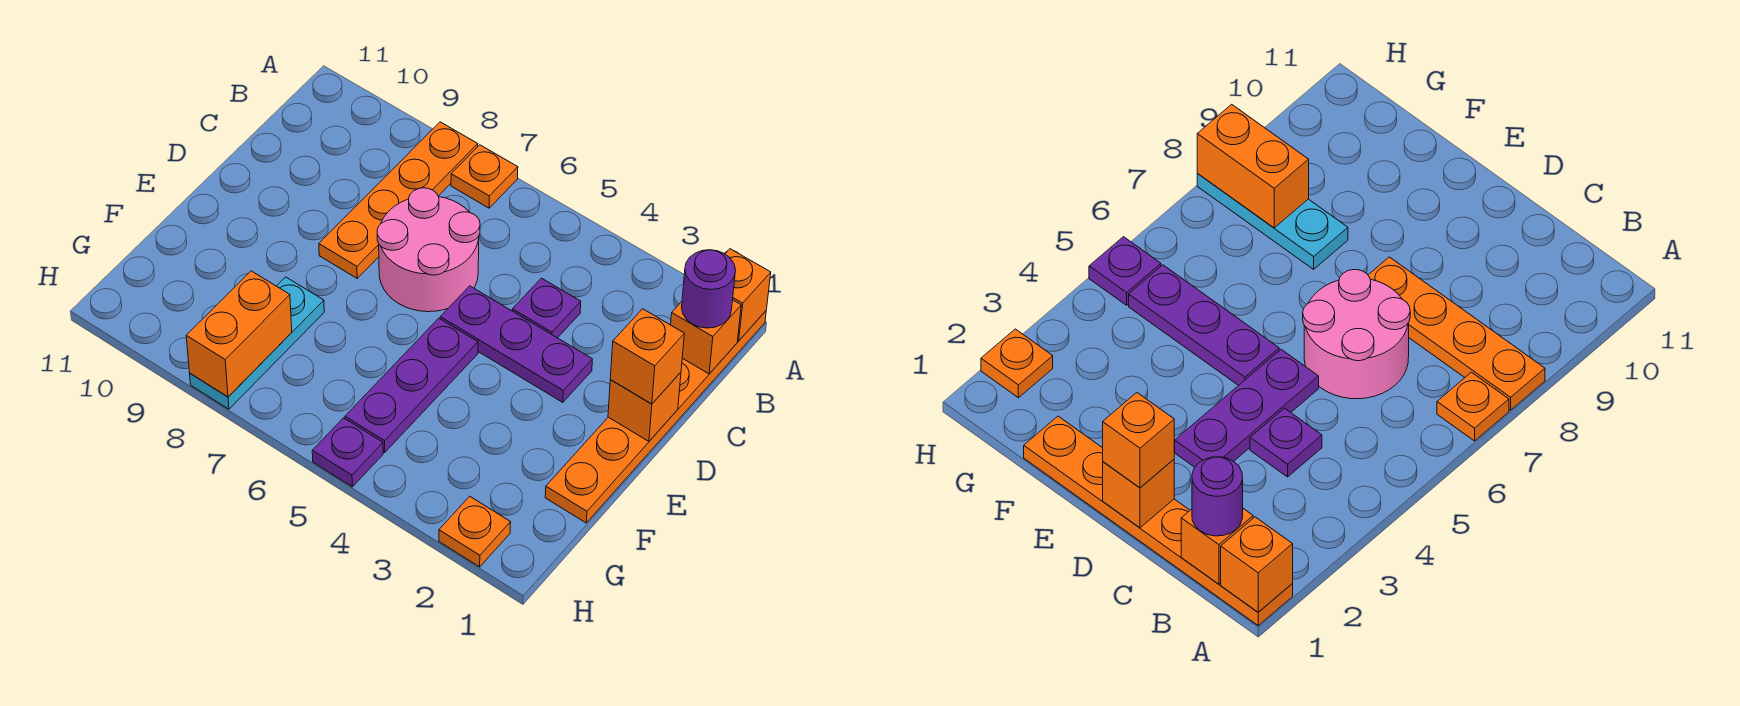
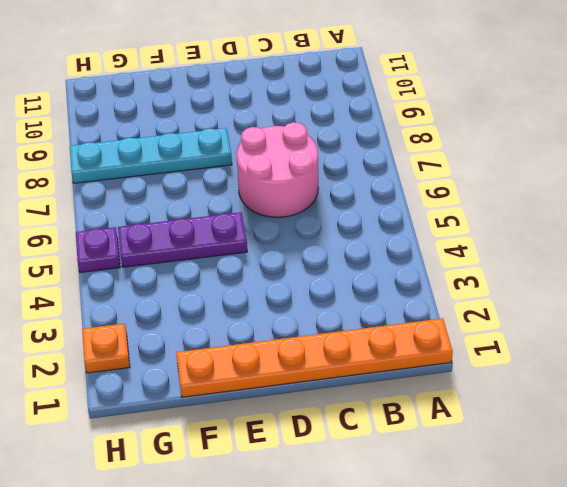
cyan 1x4 plate [70,128,232,183] -> cyan 1x3 plate [190,277,324,409]
none -> orange 1x1 plate [451,145,518,208]
none -> orange 1x4 plate [319,122,478,278]
none -> purple 1x1 plate [512,278,581,338]

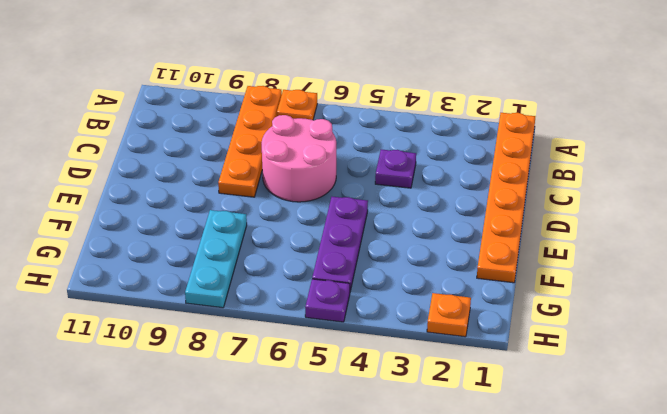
none -> purple 1x3 plate [440,286,592,402]
none -> orange 1x1 brick [725,249,771,341]
none -> orange 1x1 brick [671,300,741,374]

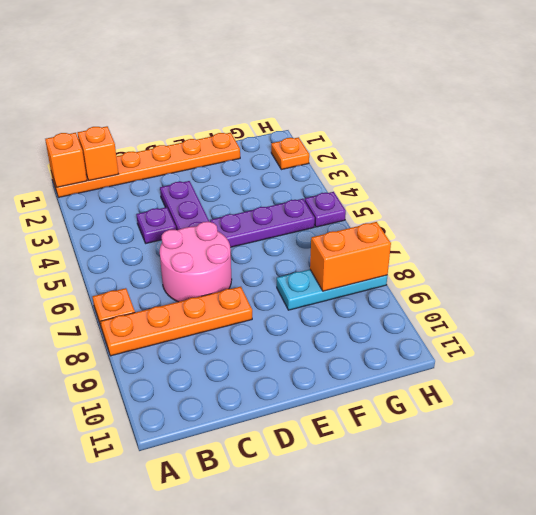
none -> orange 1x1 brick [608,372,681,441]
none -> purple 1x1 round brick [682,250,736,328]
none -> orange 1x1 brick [610,309,684,404]

